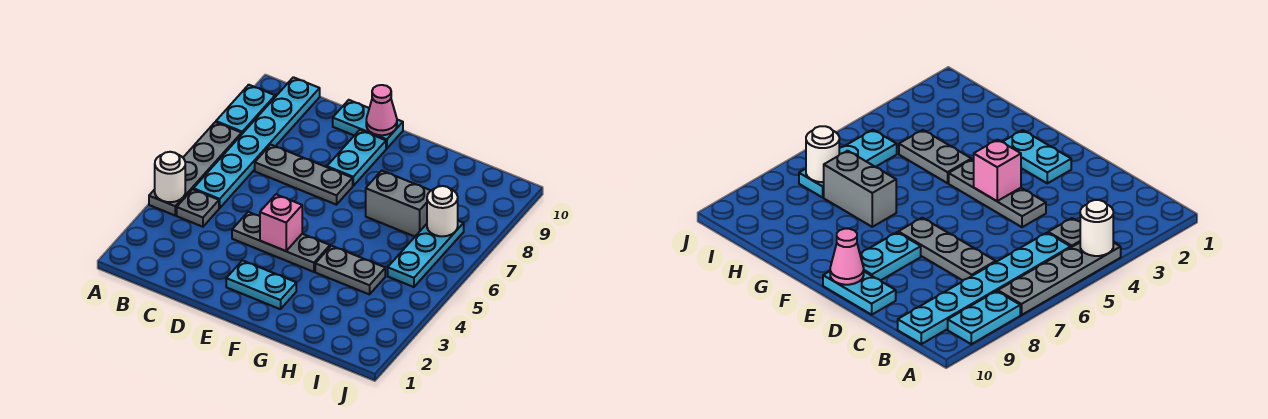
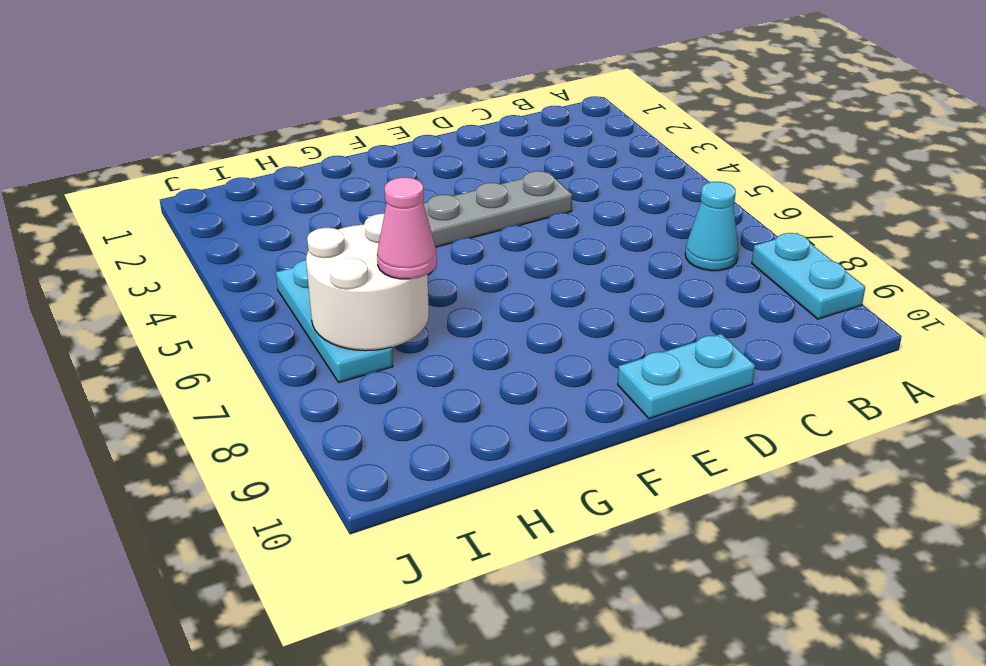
cyan 1x1 cone [685,182,739,271] -> cyan 1x6 plate [193,77,320,208]
white 2x2 round brick [306,214,429,351] -> white 1x1 round brick [427,186,458,236]
pink 1x1 cone [377,177,437,279] -> pink 1x1 cone moved to [366,85,397,135]
none -> grey 1x4 plate [149,122,242,215]
none -> grey 1x1 plate [177,189,219,227]
none -> grey 1x3 plate [255,145,353,205]

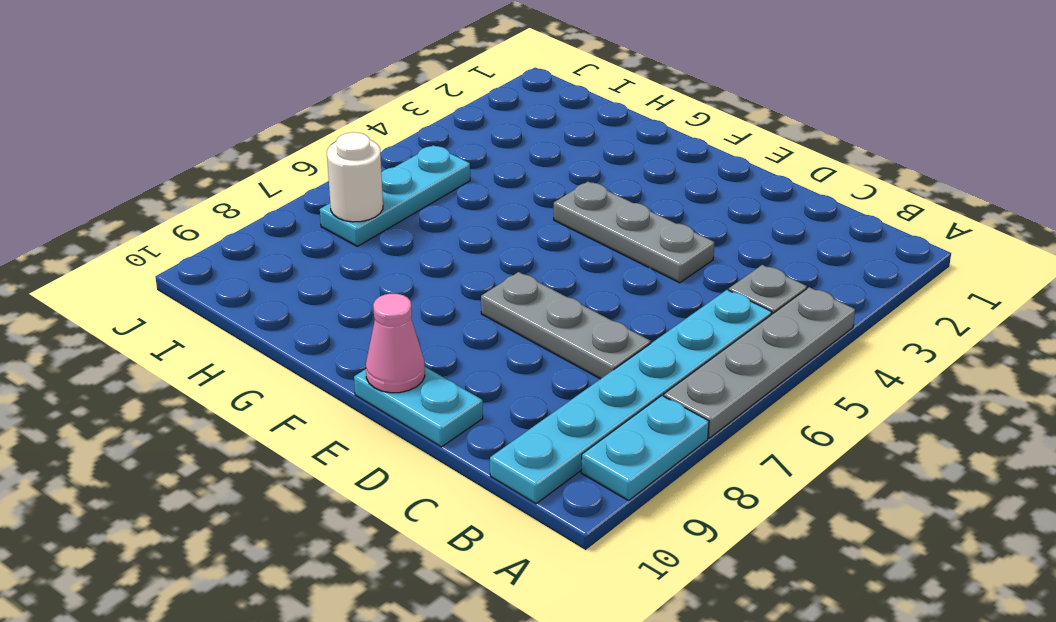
none -> cyan 1x2 plate [226,260,296,309]
none -> cyan 1x2 plate [327,130,386,186]
none -> grey 1x2 plate [315,246,385,295]

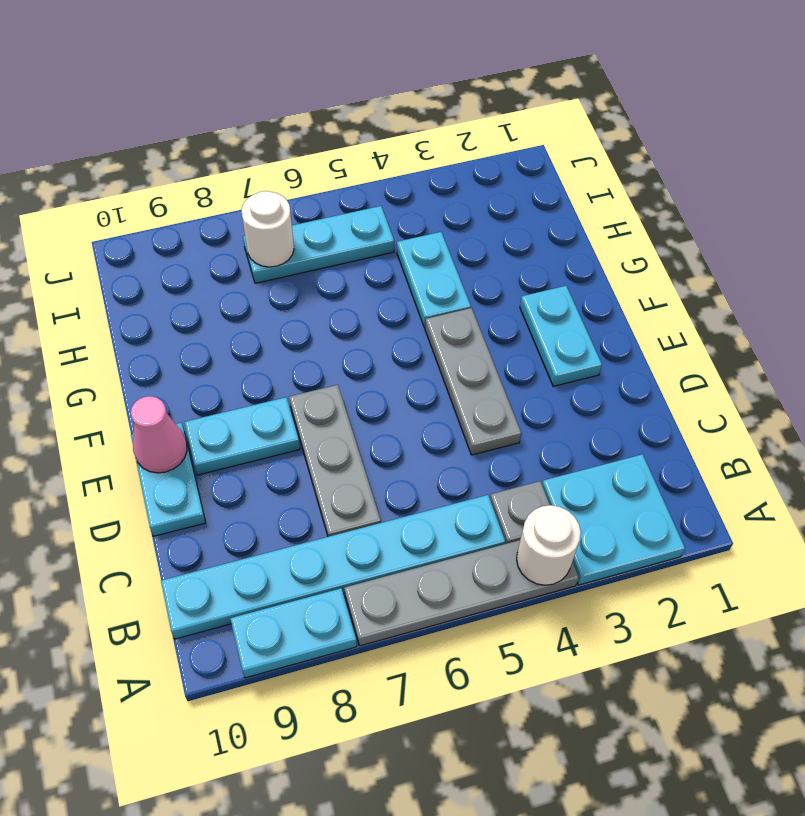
cyan 2x2 plate [542,454,685,585] -> none
cyan 1x2 plate [397,232,471,328] -> grey 1x2 plate [315,246,385,295]
none -> grey 1x2 brick [366,171,431,236]
none -> pink 1x1 brick [260,194,302,251]

